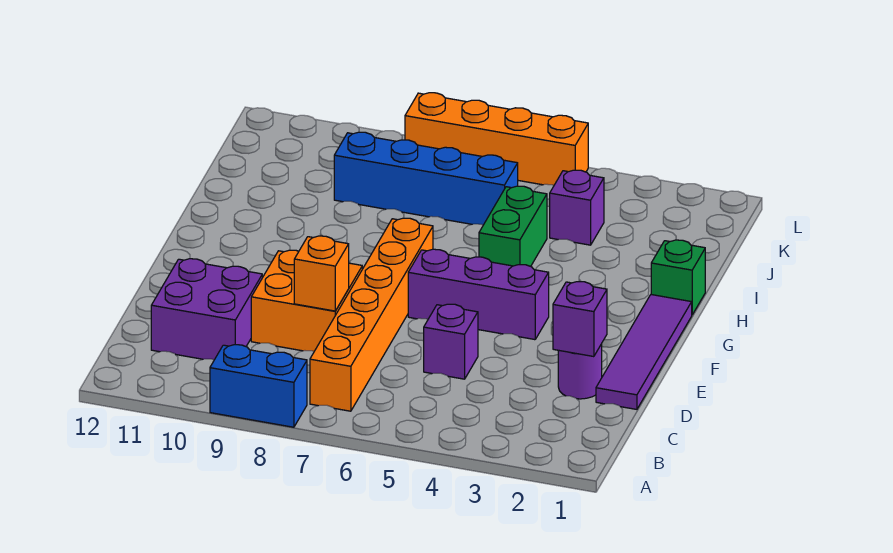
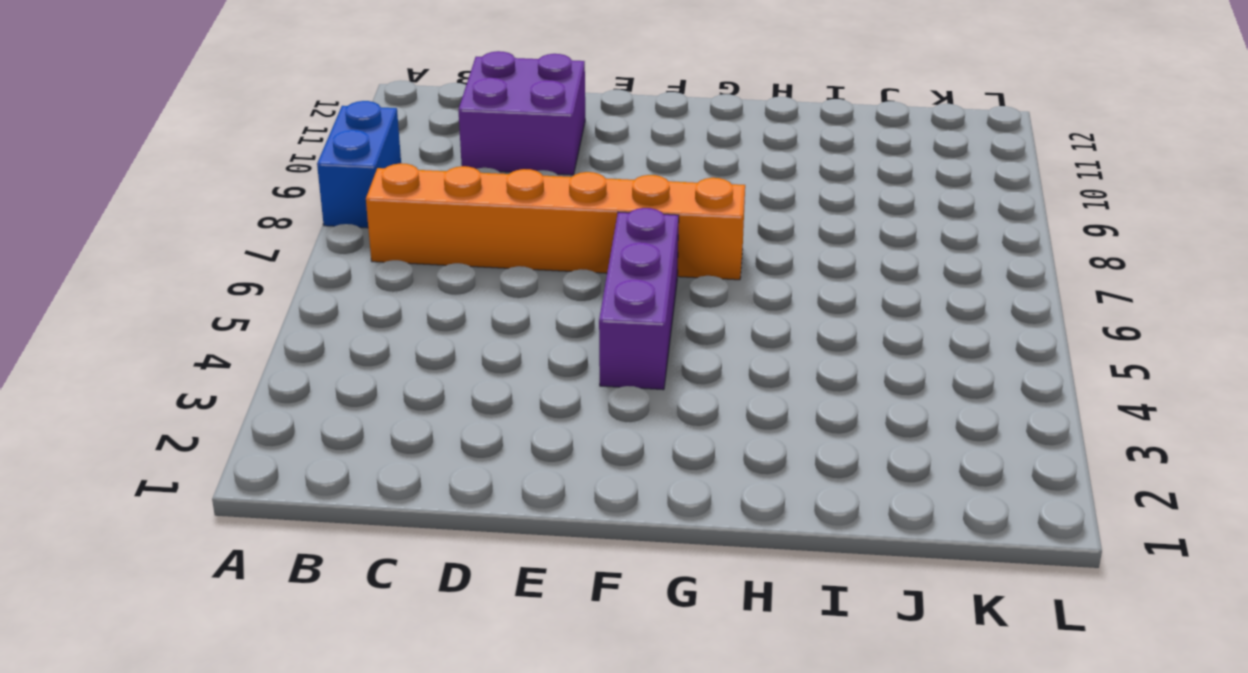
none -> purple 1x4 tile [596,295,692,409]
none -> purple 1x1 round brick [558,344,602,399]
none -> purple 1x1 brick [424,304,478,379]

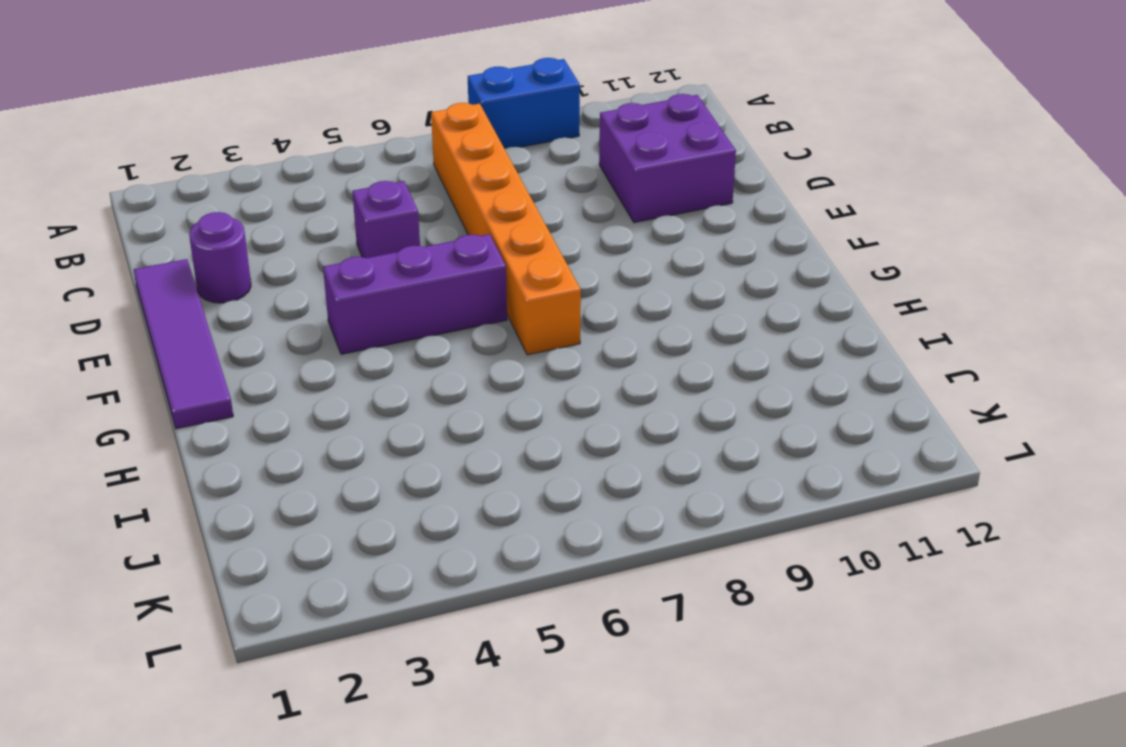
none -> orange 2x2 brick [251,250,362,351]
none -> green 1x1 brick [651,240,705,315]
none -> green 1x2 brick [479,186,547,266]

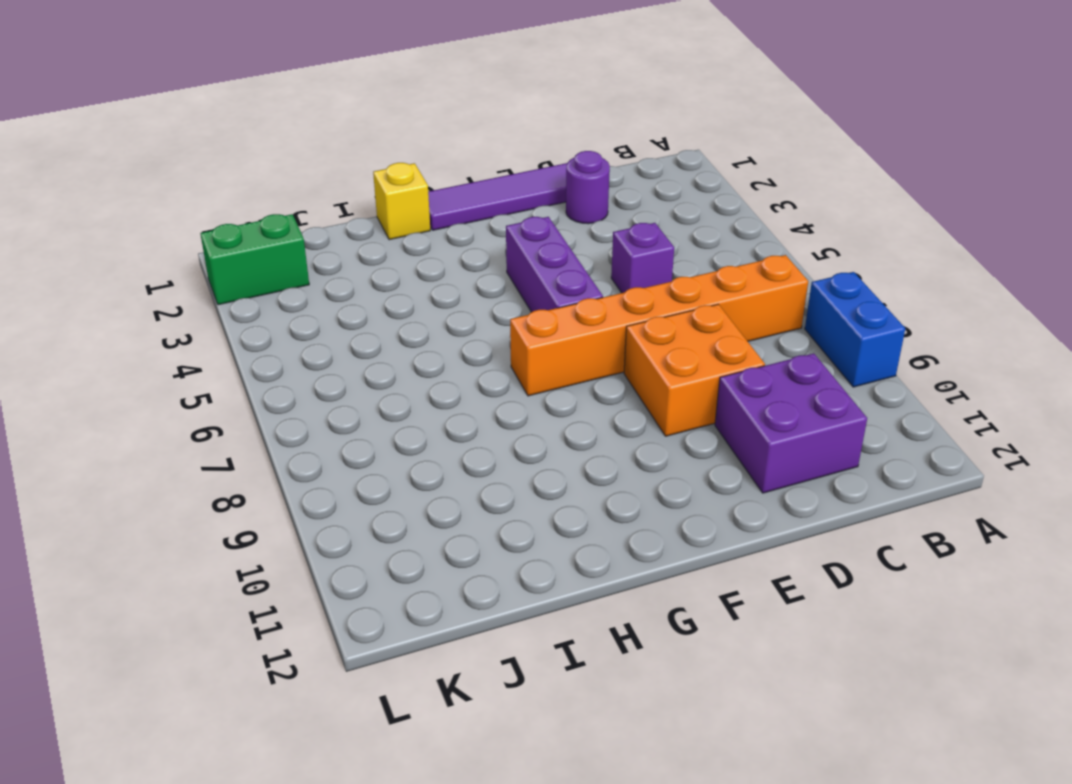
yellow 1x1 brick [373,163,430,240] -> green 1x1 brick [651,240,705,315]
green 1x2 brick [200,214,309,305] -> green 1x2 brick moved to [479,186,547,266]
none -> purple 1x1 brick [550,170,604,245]
none -> blue 1x4 brick [334,132,518,225]
none -> orange 1x4 brick [405,93,588,185]

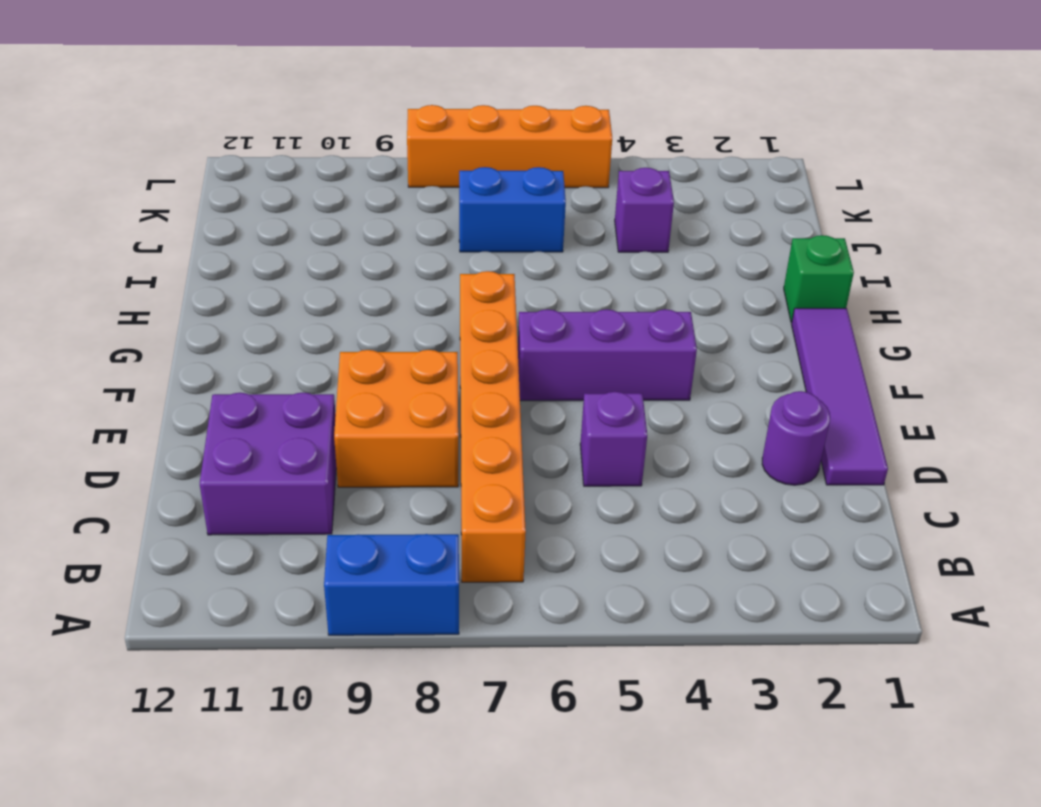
blue 1x2 brick [459,167,566,252] -> blue 1x4 brick [334,132,518,225]
none -> green 1x2 brick [479,186,547,266]
none -> purple 1x1 brick [553,282,607,357]
none -> orange 1x1 brick [294,236,349,311]

